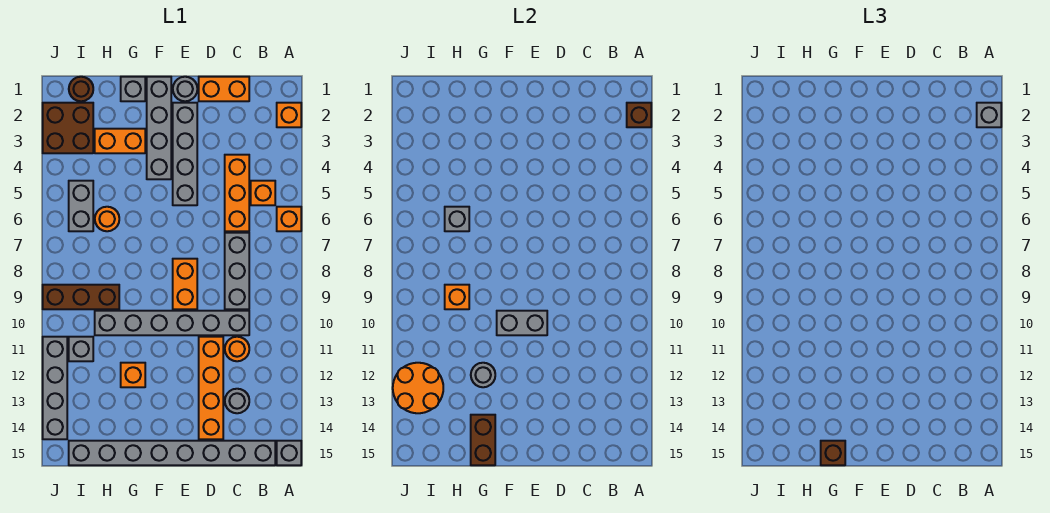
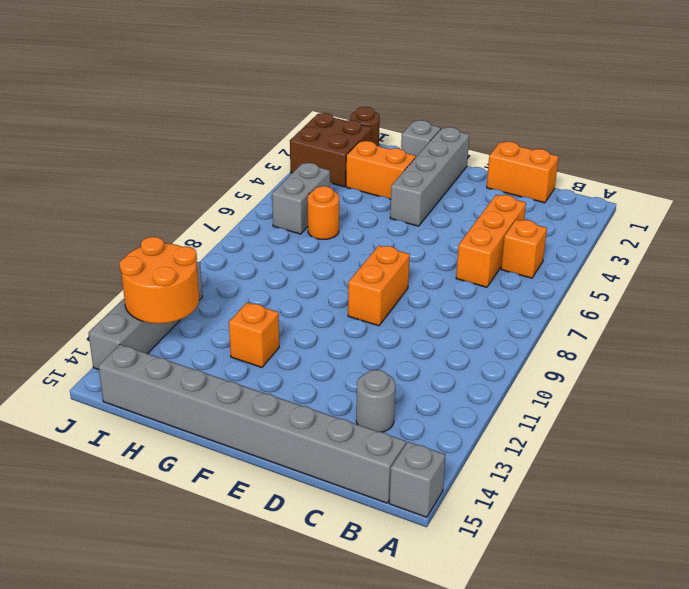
none -> orange 1x1 brick [277,103,301,127]
none -> orange 1x1 brick [277,207,301,231]
none -> grey 1x3 brick [225,233,249,309]
none -> grey 1x6 brick [95,311,249,335]

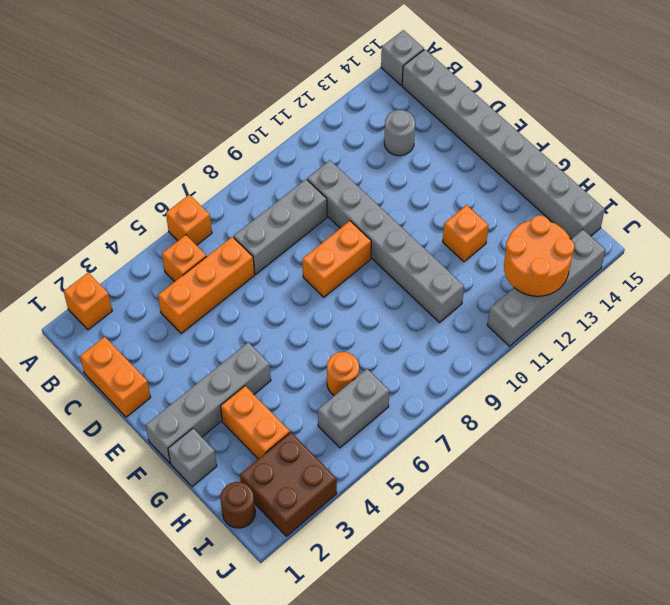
none -> orange 1x1 round brick [225,337,249,361]
none -> orange 1x4 brick [199,337,223,439]
none -> grey 1x1 round brick [173,77,197,101]
none -> grey 1x4 brick [173,103,197,205]

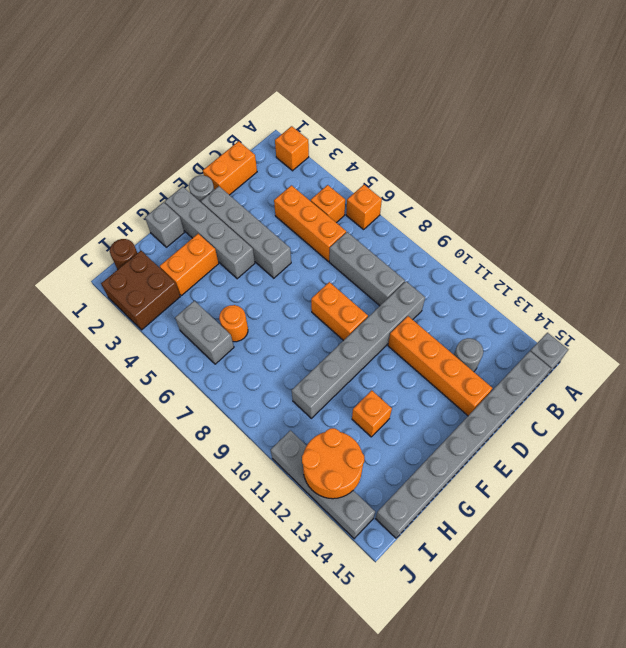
none -> orange 1x1 round brick [225,337,249,361]
none -> brown 1x3 brick [43,285,119,309]
none -> grey 1x1 brick [69,337,93,361]
none -> brown 1x1 brick [627,103,651,127]

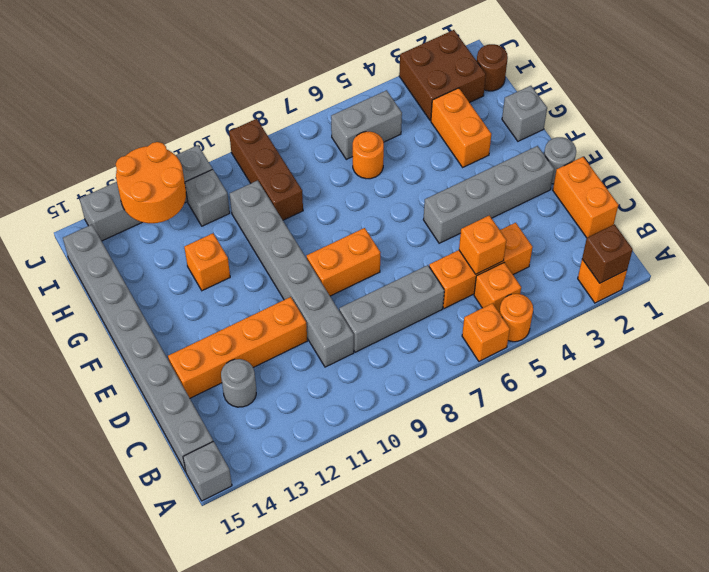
orange 1x1 round brick [499,294,533,342] -> orange 1x1 round brick moved to [225,337,249,361]
orange 1x1 brick [459,216,507,274] -> orange 1x1 brick moved to [445,285,469,309]
none -> grey 1x4 brick [147,77,171,179]
none -> grey 1x2 brick [497,311,547,335]
none -> grey 1x1 round brick [471,363,495,387]
none -> brown 1x2 brick [471,415,495,465]

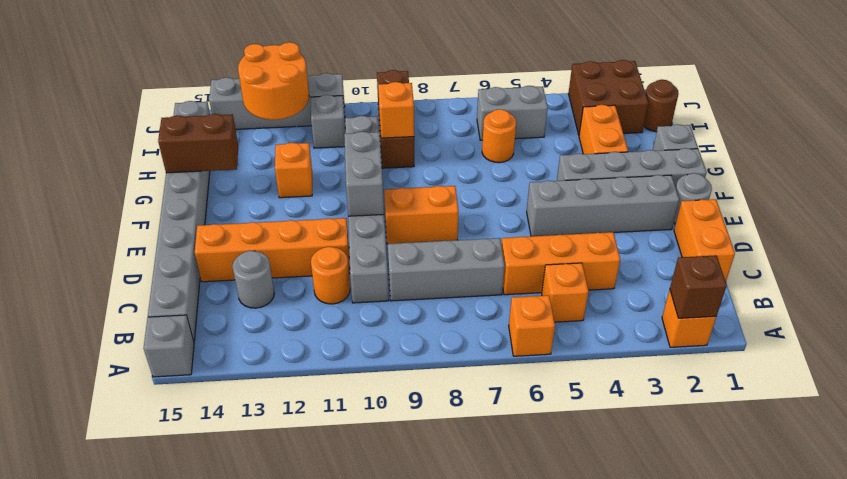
none -> grey 1x1 round brick [471,363,495,387]
none -> grey 1x1 brick [445,207,469,231]
none -> grey 1x1 brick [977,103,1001,127]
none -> brown 1x1 brick [821,441,845,465]

